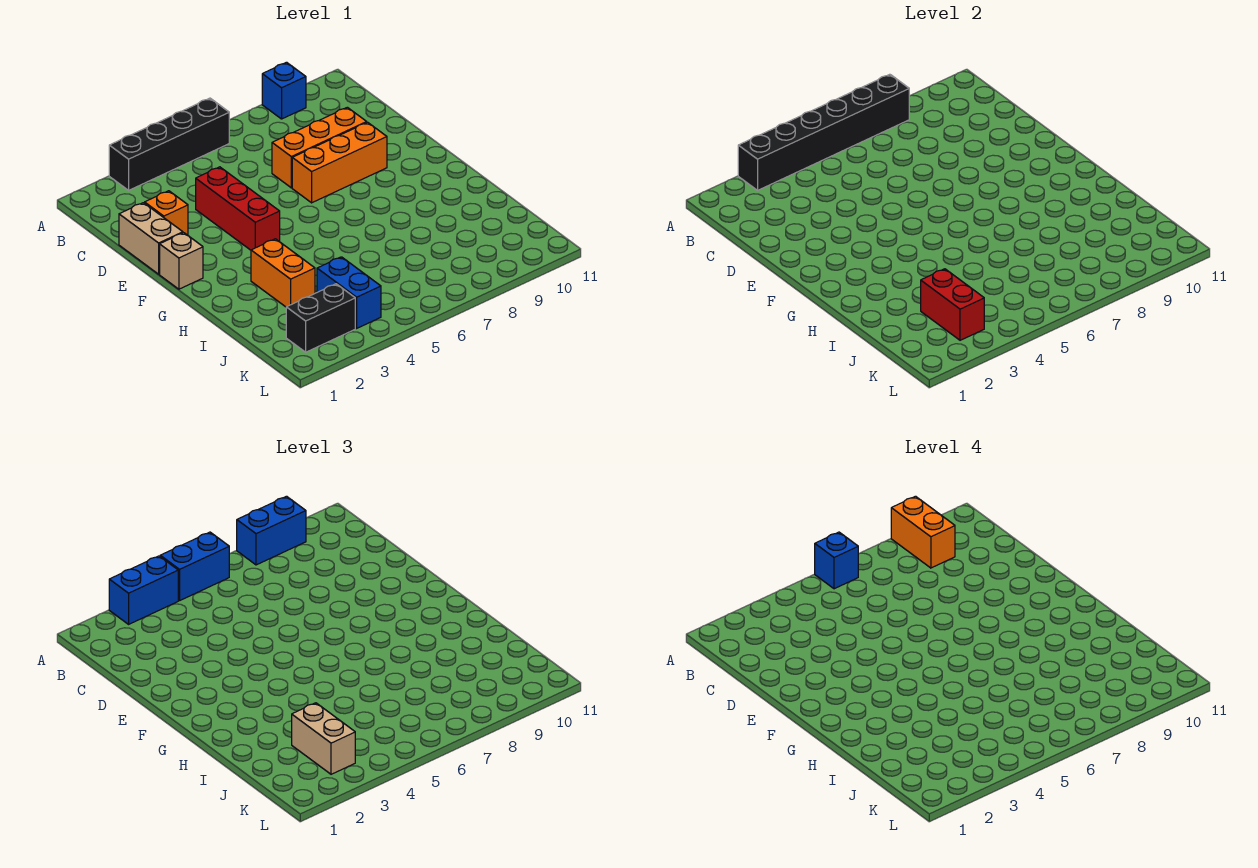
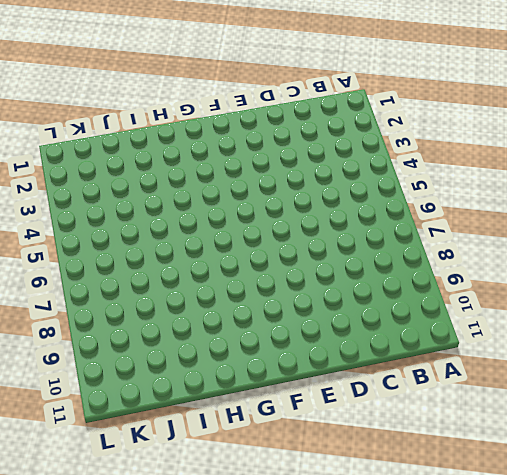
none -> black 1x4 brick [109,98,229,190]
none -> blue 1x1 brick [262,62,306,119]
none -> tan 1x2 brick [119,203,183,274]

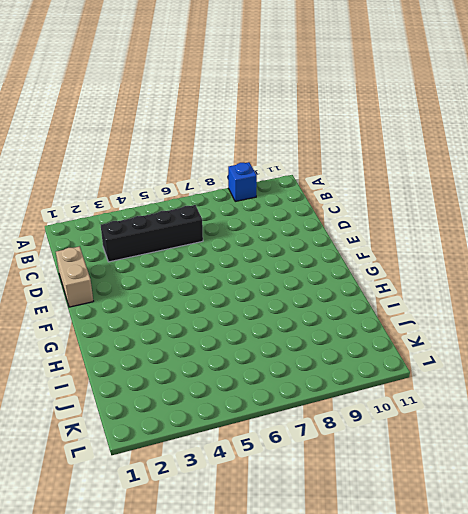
black 1x4 brick [101,205,203,262] -> black 1x4 brick moved to [109,98,229,190]
none -> orange 1x1 brick [145,191,188,235]
none -> red 1x3 brick [196,167,280,250]
none -> orange 1x3 brick [272,107,367,188]

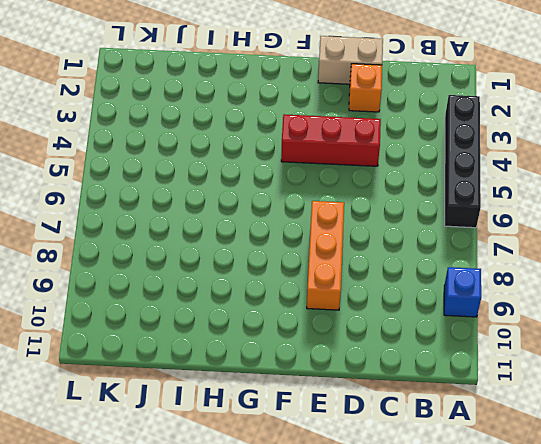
none -> orange 1x3 brick [272,107,367,188]
none -> tan 1x1 brick [160,233,203,289]
none -> orange 1x2 brick [251,239,315,307]

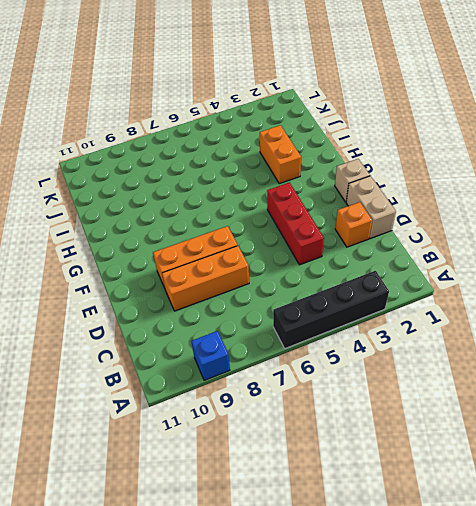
none -> blue 1x2 brick [317,257,381,328]
none -> black 1x2 brick [286,284,355,352]
none -> black 1x6 brick [738,74,909,190]

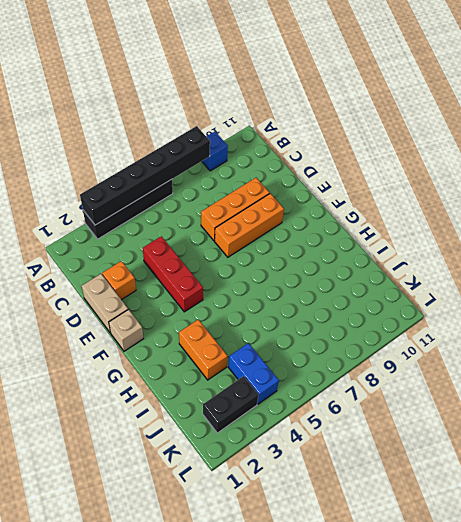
none -> red 1x2 brick [921,269,984,340]
none -> blue 1x2 brick [109,556,178,624]
none -> blue 1x2 brick [160,532,229,601]

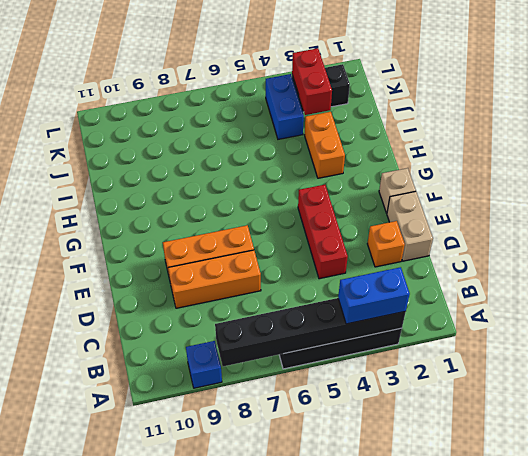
none -> blue 1x2 brick [160,532,229,601]
none -> blue 1x2 brick [237,496,306,565]
none -> tan 1x2 brick [292,703,355,774]

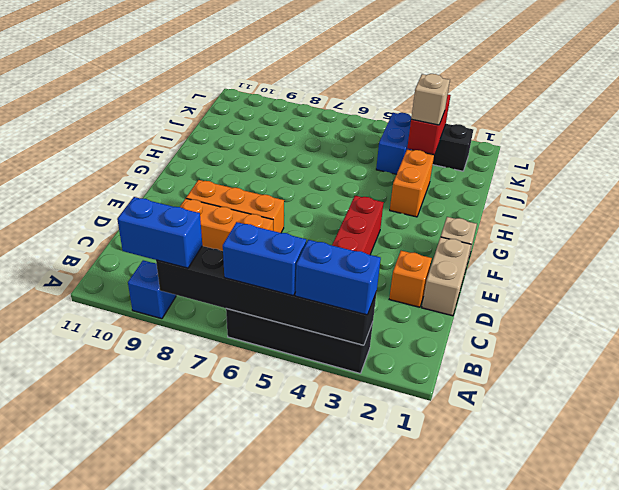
tan 1x1 brick [411,74,450,125] -> tan 1x2 brick [292,703,355,774]
none -> blue 1x1 brick [815,532,858,589]
none -> orange 1x2 brick [891,496,955,568]

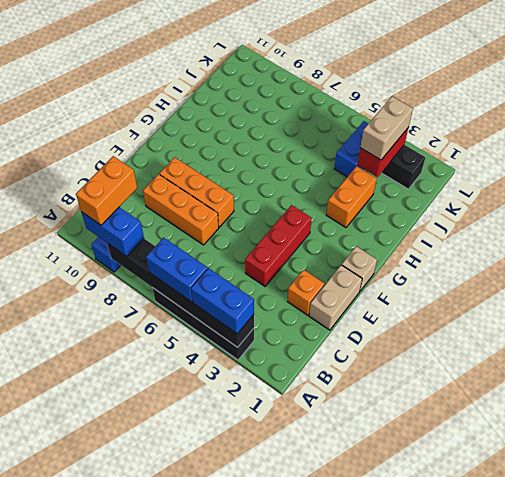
none -> blue 1x1 brick [815,532,858,589]

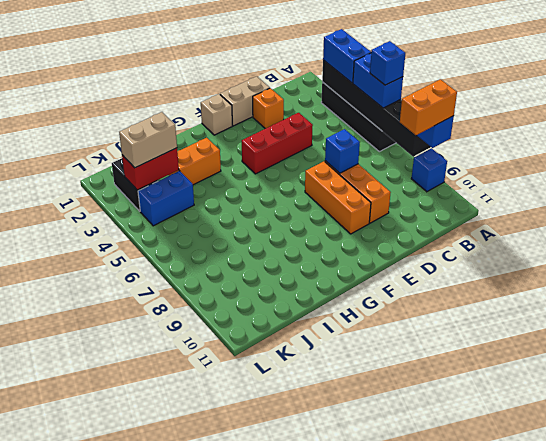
blue 1x1 brick [325,129,360,173] -> none

